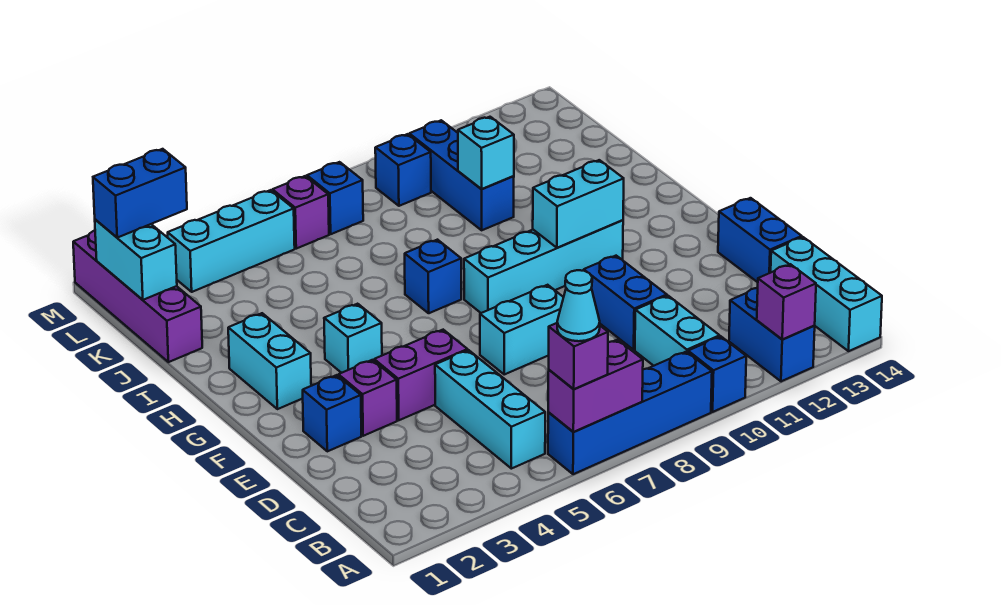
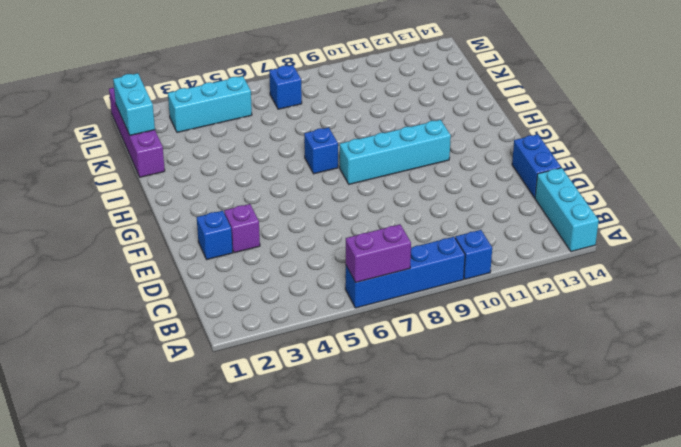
none -> blue 1x2 brick [729,288,815,381]
none -> cyan 1x3 brick [435,350,545,469]
none -> cyan 1x2 brick [635,296,720,366]
none -> blue 1x2 brick [584,256,667,350]

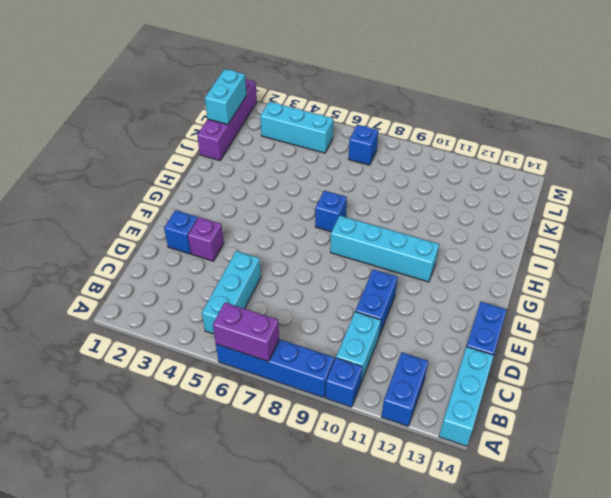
none -> purple 1x2 brick [374,330,468,420]
none -> cyan 1x2 brick [480,285,564,374]
none -> cyan 1x2 brick [228,313,311,409]
none -> cyan 1x1 brick [324,304,382,373]

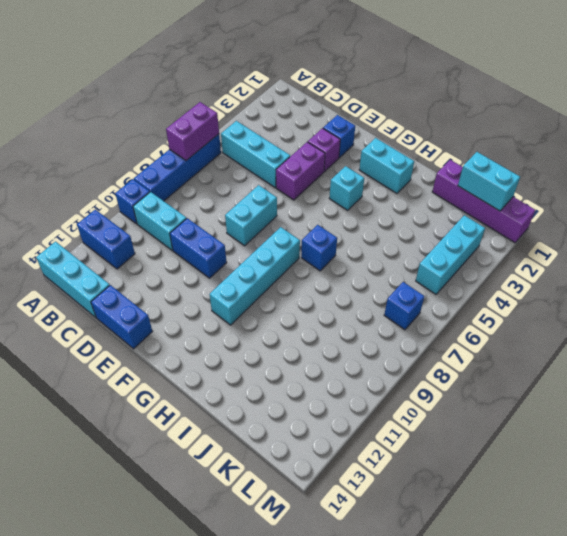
none -> blue 1x3 brick [409,120,514,230]
none -> purple 1x1 brick [273,176,329,249]
none -> blue 1x1 brick [375,134,431,206]
none -> purple 1x1 brick [757,264,816,340]

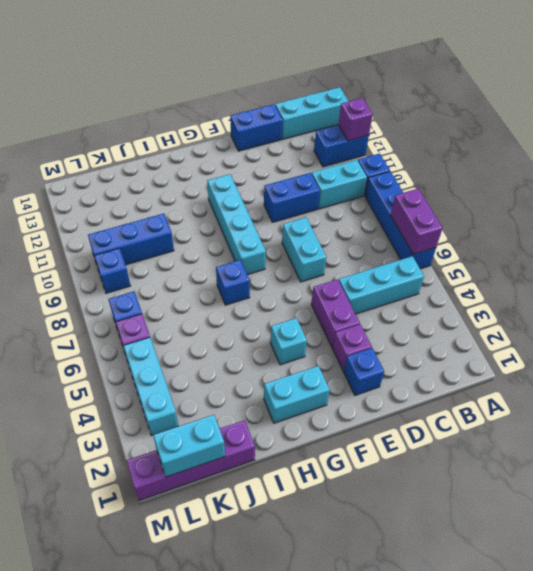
none -> cyan 1x2 brick [533,160,624,248]
none -> cyan 1x1 brick [458,117,514,189]
none -> purple 1x1 brick [549,323,608,389]
none -> blue 1x2 brick [93,149,187,238]

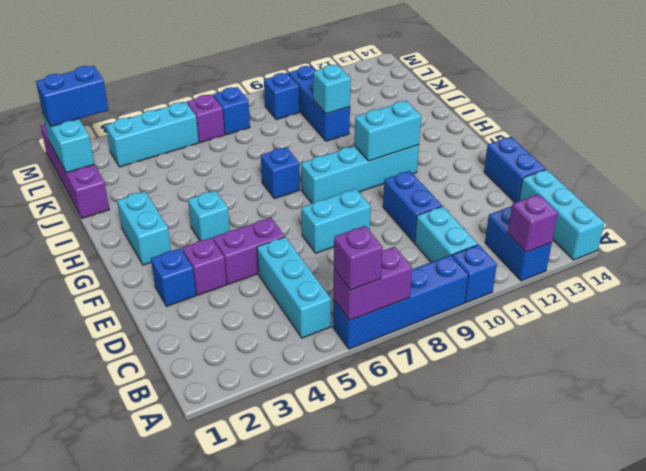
none -> cyan 1x1 cone [557,270,600,341]

